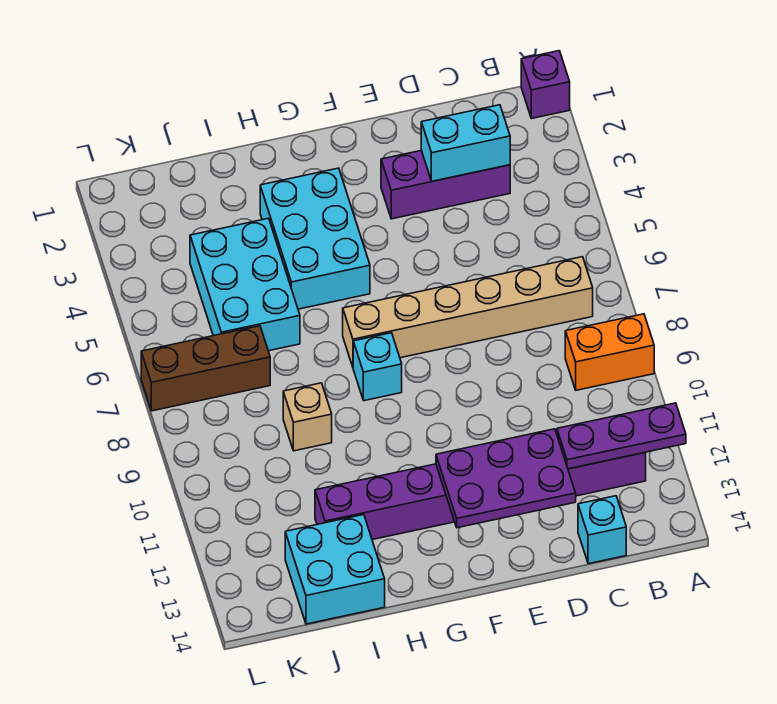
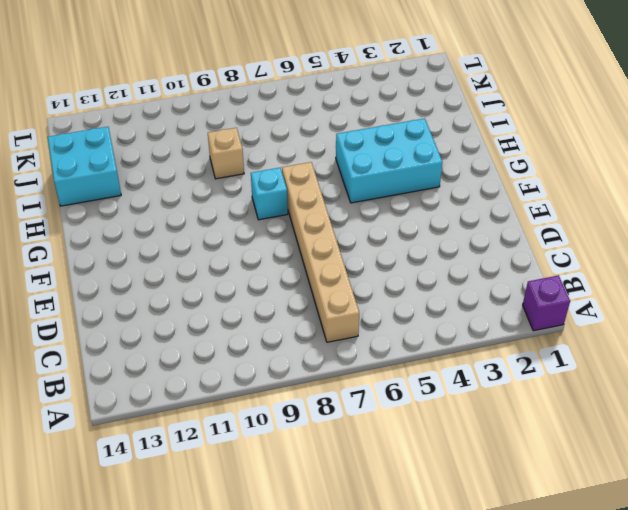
none -> orange 1x2 brick [565,314,654,390]
none -> purple 1x8 brick [315,453,646,540]
none -> purple 1x3 brick [381,151,510,219]

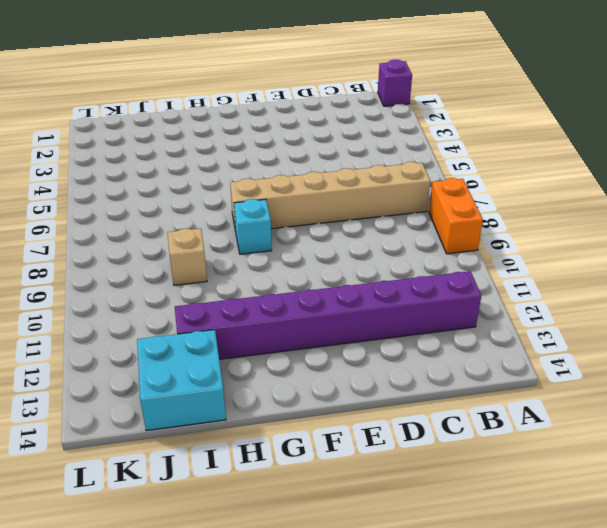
orange 1x2 brick [429,178,483,254] -> orange 1x2 brick turned to [565,314,654,390]
none -> purple 1x3 brick [381,151,510,219]
none -> cyan 1x1 brick [578,496,626,564]
none -> cyan 2x3 brick [260,168,370,309]

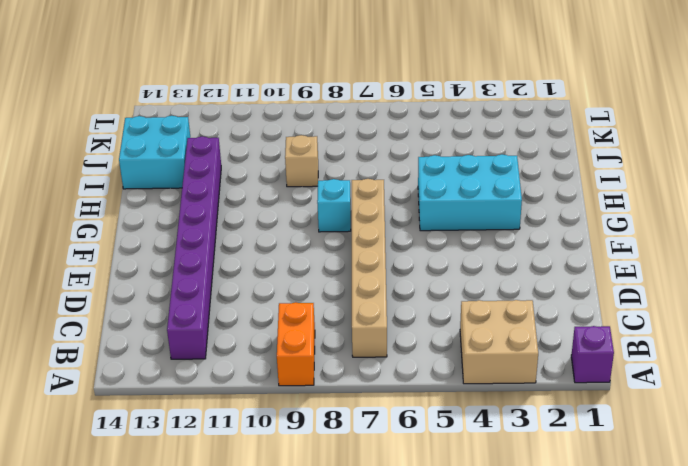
tan 2x2 brick [460,300,538,384] -> none
none -> purple 1x3 brick [381,151,510,219]
none -> cyan 1x1 brick [578,496,626,564]
none -> cyan 2x3 brick [190,218,300,351]

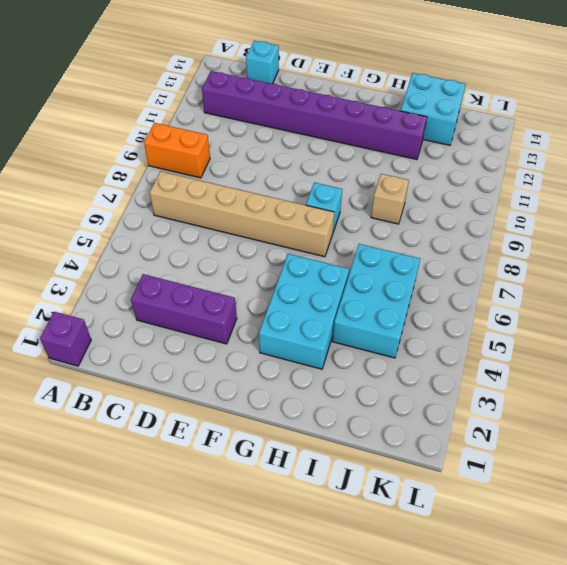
none -> brown 1x3 brick [141,326,270,411]
none -> purple 1x3 plate [557,403,686,469]
none -> cyan 1x2 brick [421,105,510,181]

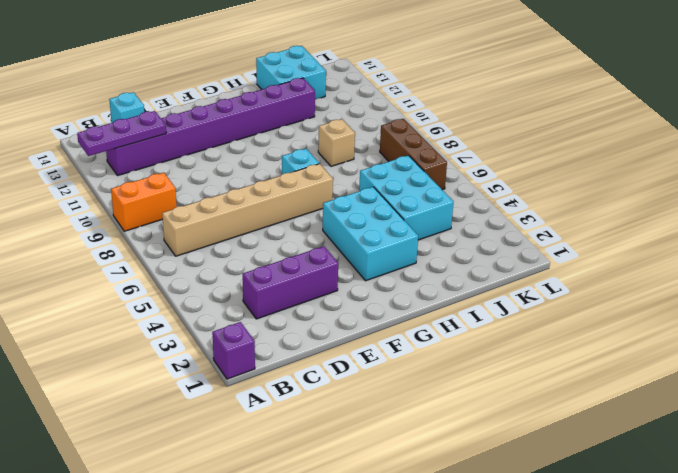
brown 1x3 brick [380,119,447,190] -> brown 1x3 brick turned to [141,326,270,411]
none -> cyan 1x2 brick [421,105,510,181]
none -> purple 2x3 plate [436,429,576,528]

